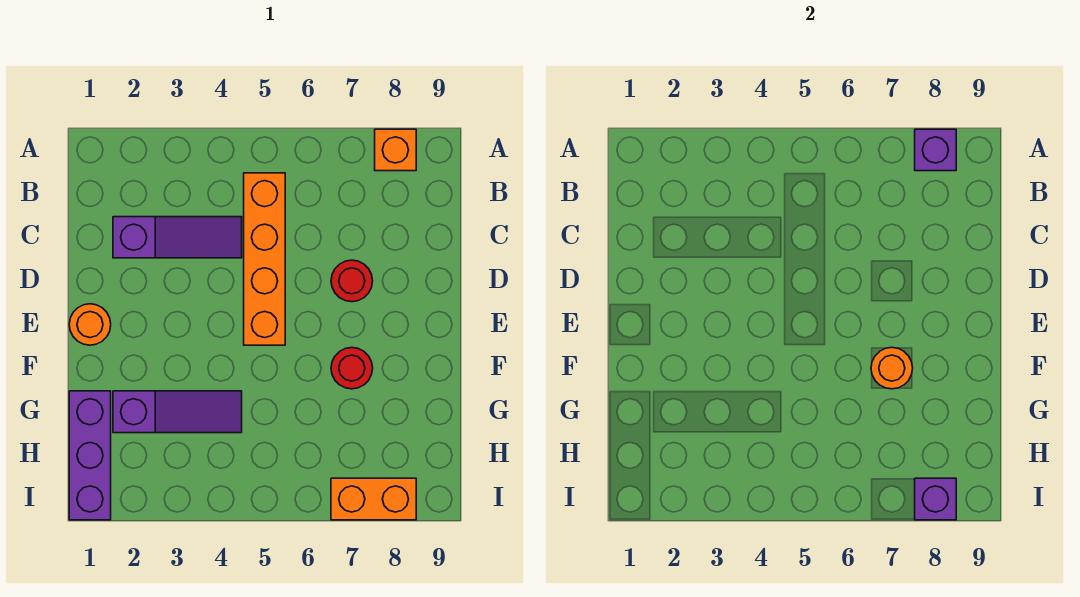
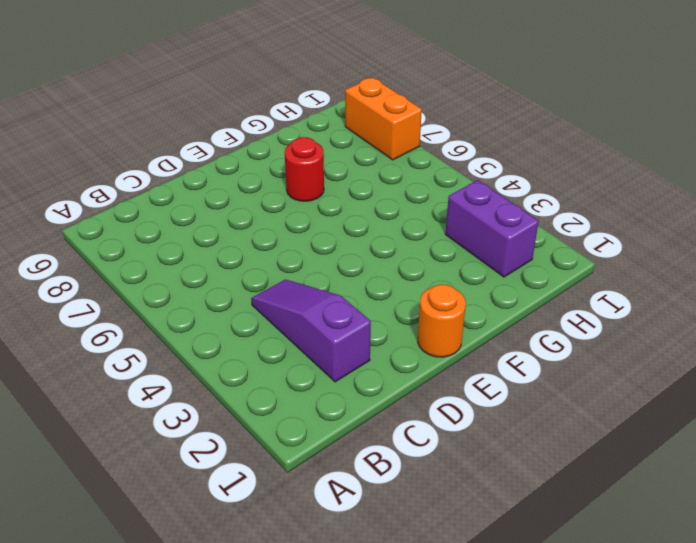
purple 1x2 brick [445,180,539,277] -> none
none -> orange 1x1 brick [375,129,416,171]
none -> orange 1x4 brick [244,173,285,345]
none -> red 1x1 round brick [331,260,373,302]

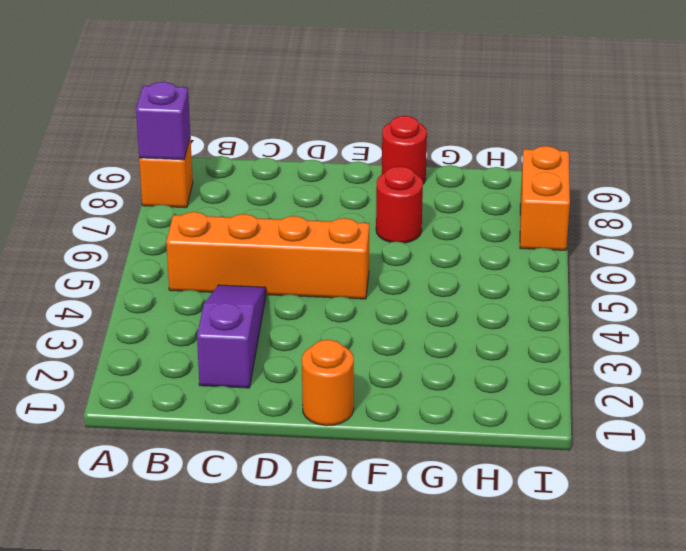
red 1x1 round brick [382,116,427,184] -> red 1x1 round brick moved to [331,260,373,302]
none -> purple 1x3 brick [69,391,111,520]
none -> purple 1x3 slope [113,391,242,433]
none -> orange 1x1 round brick [871,347,913,389]

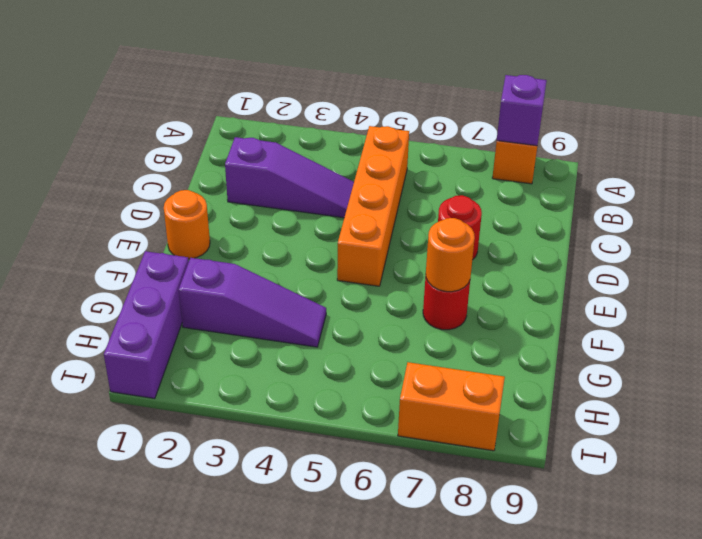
none -> purple 1x1 brick [915,478,956,520]

